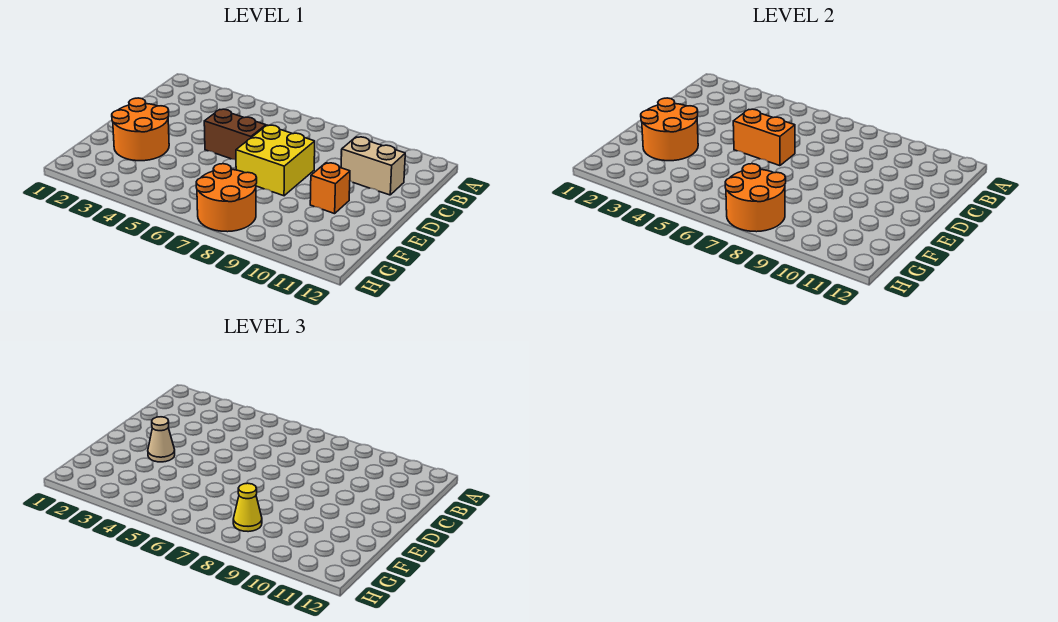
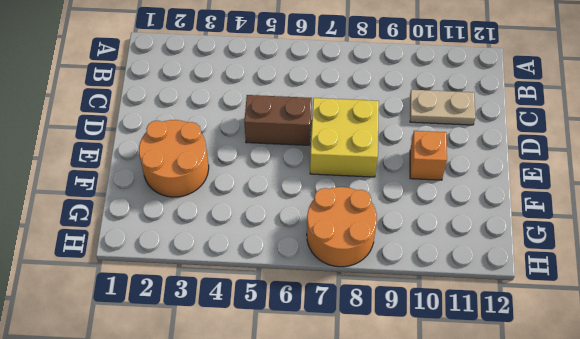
tan 1x2 plate [410,90,475,125] -> tan 1x2 brick [341,137,405,195]
none -> orange 1x2 brick [733,109,795,166]
none -> orange 2x2 round brick [641,98,698,161]

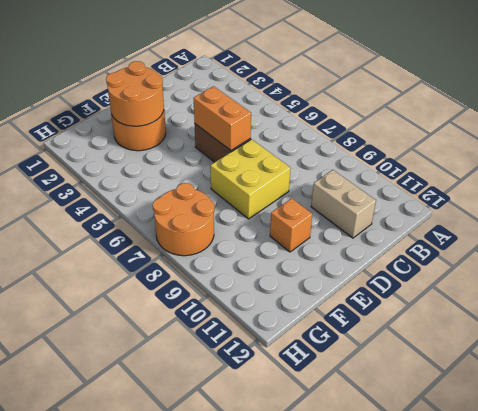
none -> orange 2x2 round brick [725,164,786,232]
none -> tan 1x1 cone [148,417,175,462]

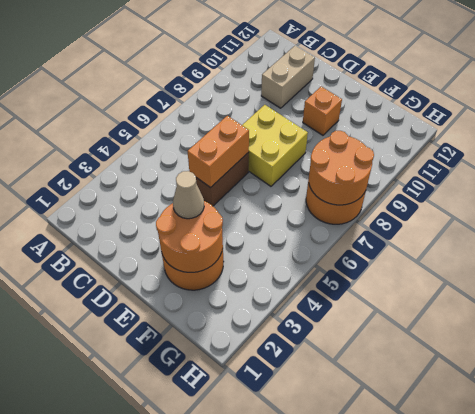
none -> yellow 1x1 cone [233,483,262,532]

